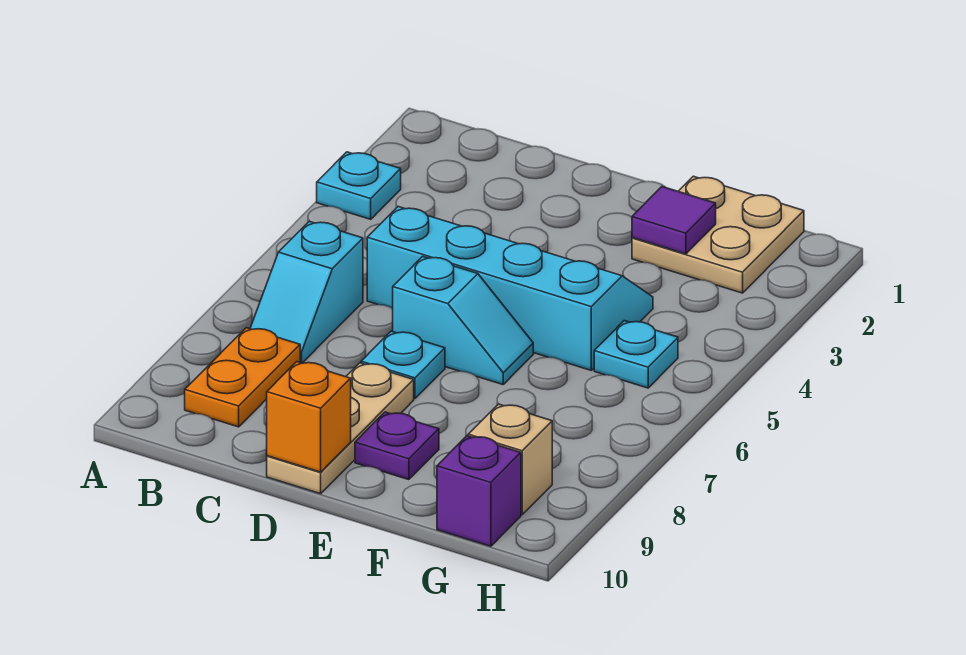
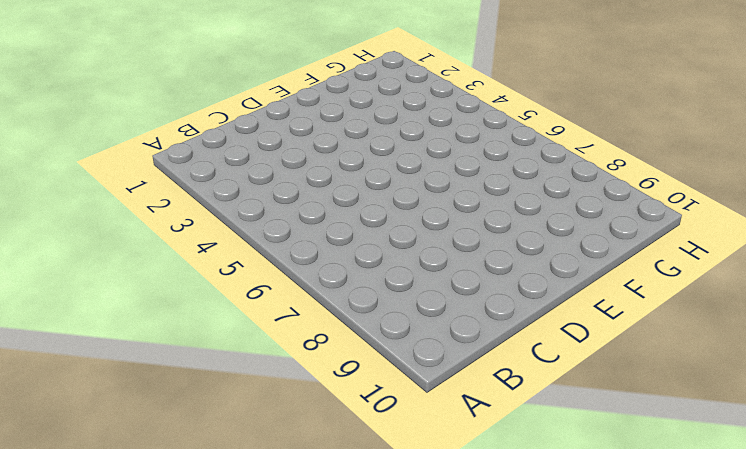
none -> cyan 1x1 plate [317,152,401,219]
none -> cyan 1x2 slope [250,221,363,363]
none -> orange 1x2 plate [185,328,300,427]

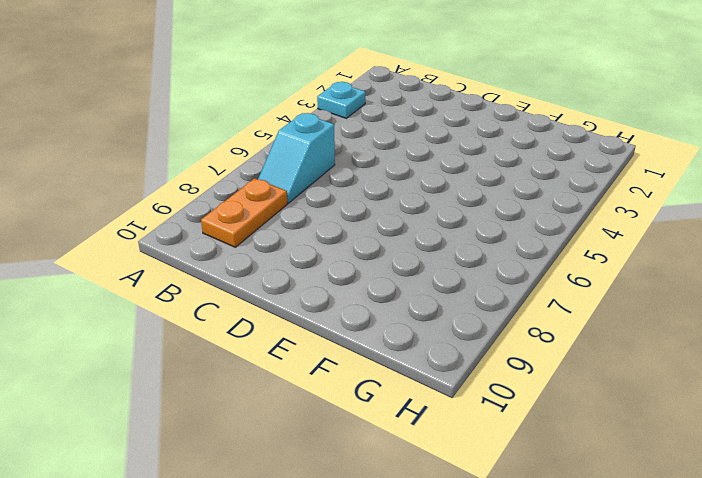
none -> cyan 2x4 slope [367,207,653,370]
none -> cyan 1x2 slope [393,256,533,384]
none -> cyan 1x1 plate [361,331,445,399]

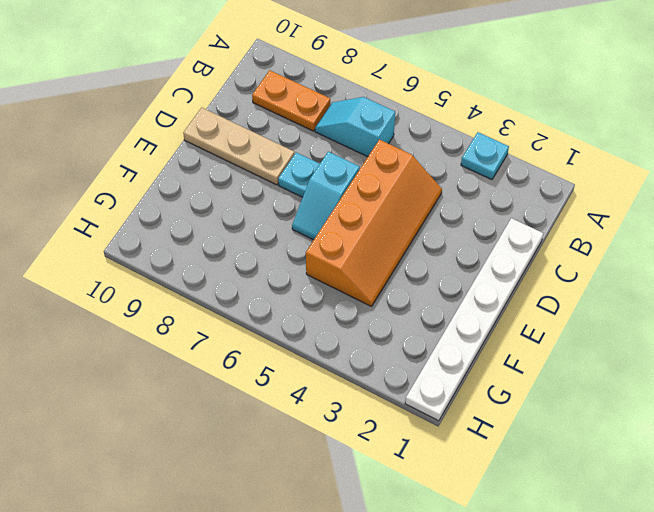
white 1x6 plate [405,218,544,421] -> tan 2x2 plate [632,176,804,293]
orange 2x4 slope [306,140,442,306] -> cyan 2x4 slope [367,207,653,370]
none -> purple 1x1 plate [355,412,439,480]
none -> cyan 1x1 plate [594,321,678,388]
none -> tan 1x1 brick [468,404,552,515]

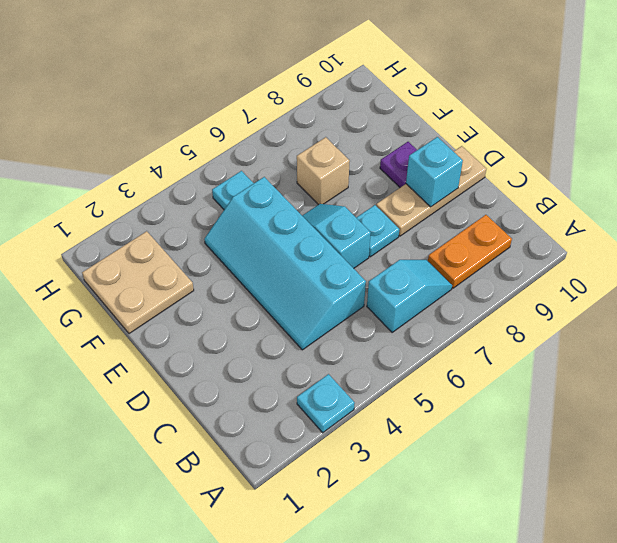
cyan 1x1 brick [406,137,463,207] -> none
tan 1x1 brick [297,137,350,205] -> tan 1x1 brick moved to [468,404,552,515]
none -> purple 1x1 brick [437,436,521,546]
none -> orange 1x1 brick [267,362,351,472]
none -> purple 1x1 tile [632,187,716,254]

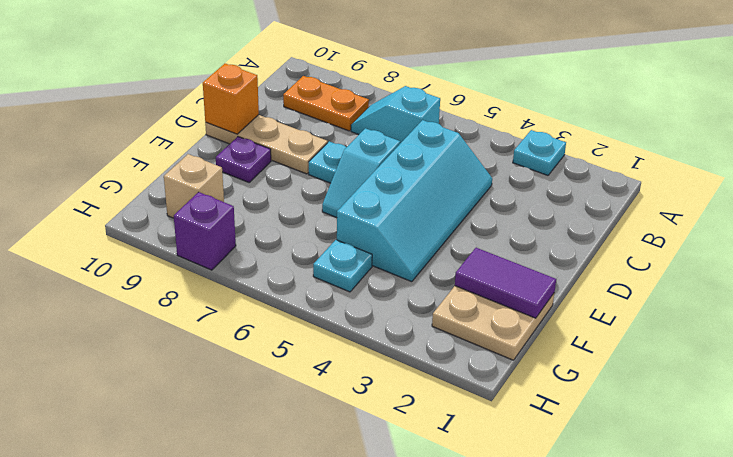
purple 1x2 tile [455,248,556,318] -> purple 1x1 tile [632,187,716,254]
purple 1x1 brick [174,192,236,270] -> purple 1x1 brick moved to [437,436,521,546]

